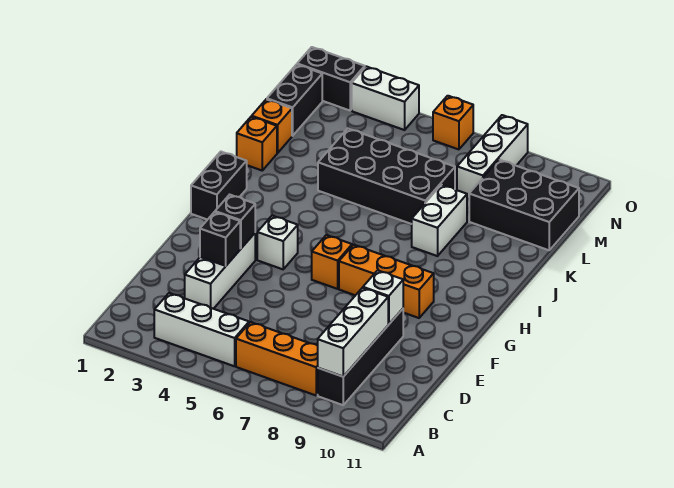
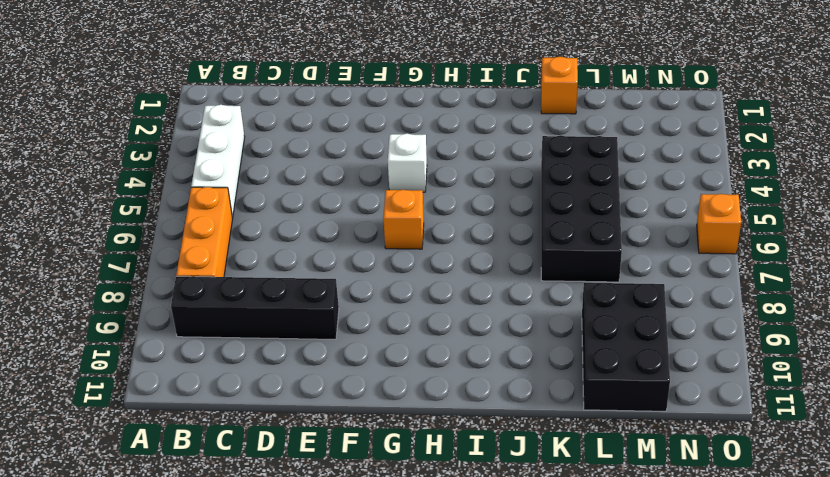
none -> white 1x3 brick [185,233,255,309]
none -> orange 1x3 brick [339,245,434,318]
none -> black 1x2 brick [191,152,247,220]

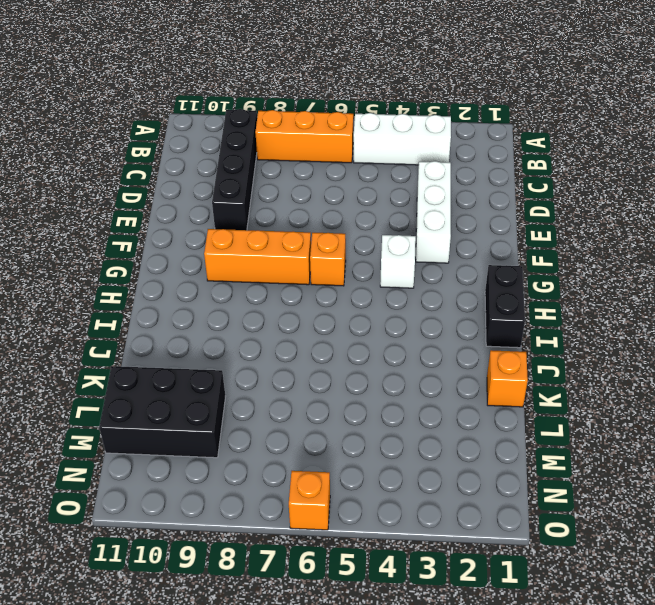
none -> white 1x2 brick [412,185,467,256]
none -> black 2x4 brick [318,129,455,224]
none -> orange 1x1 brick [252,99,292,153]

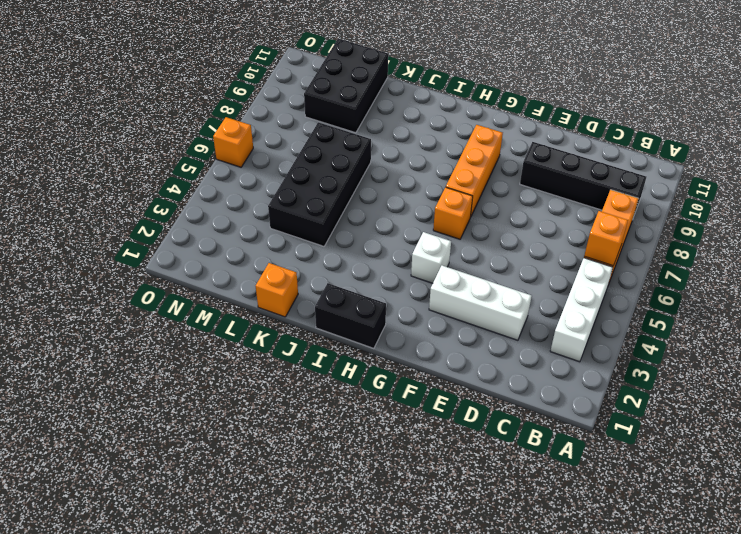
orange 1x1 brick [584,211,628,266] -> orange 1x1 brick moved to [252,99,292,153]
none -> white 1x2 brick [412,185,467,256]
none -> black 1x2 brick [267,64,322,136]
none -> white 1x3 brick [457,115,528,199]

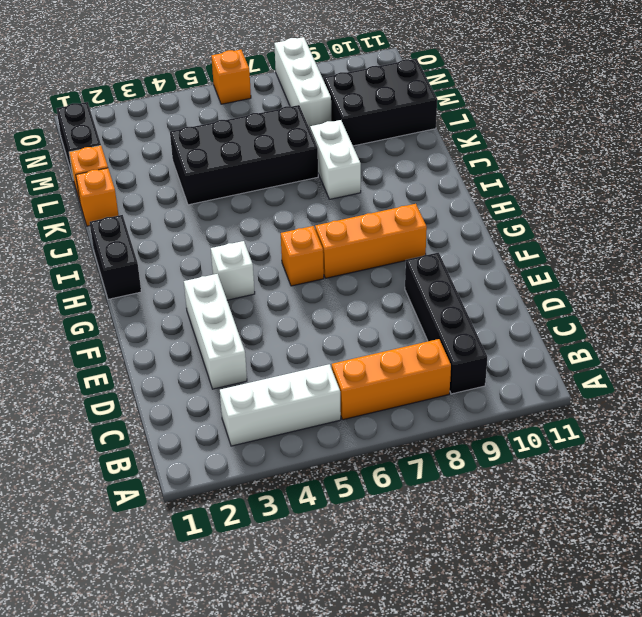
none -> black 1x2 brick [297,47,365,111]
none -> white 1x2 brick [352,66,419,130]
none -> white 1x3 brick [318,288,388,377]

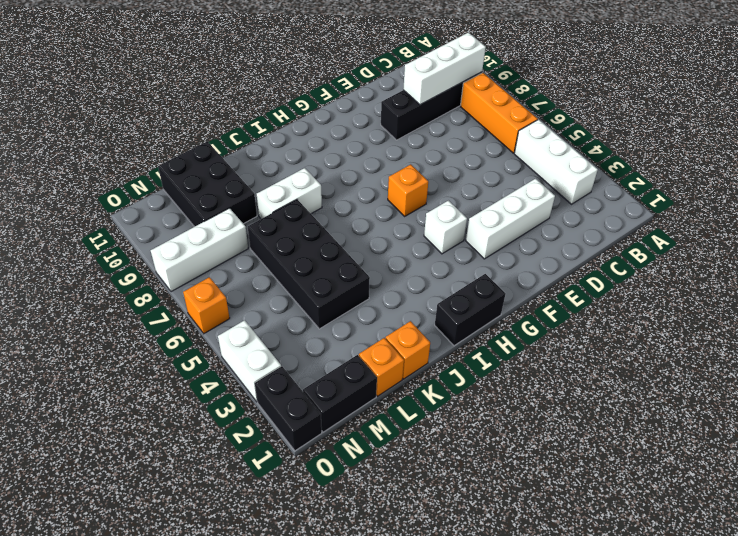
none -> orange 1x3 brick [339,245,434,318]
none -> black 1x1 brick [200,212,240,266]
none -> white 1x1 brick [363,270,403,324]

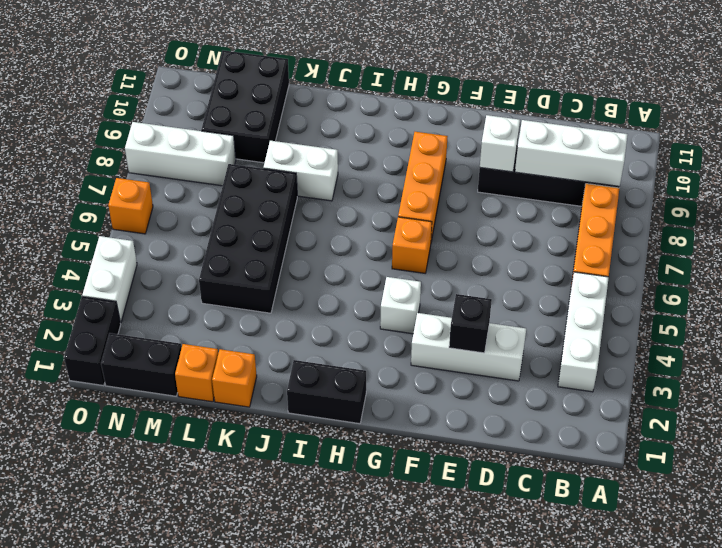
none -> black 1x1 brick [215,195,255,249]

